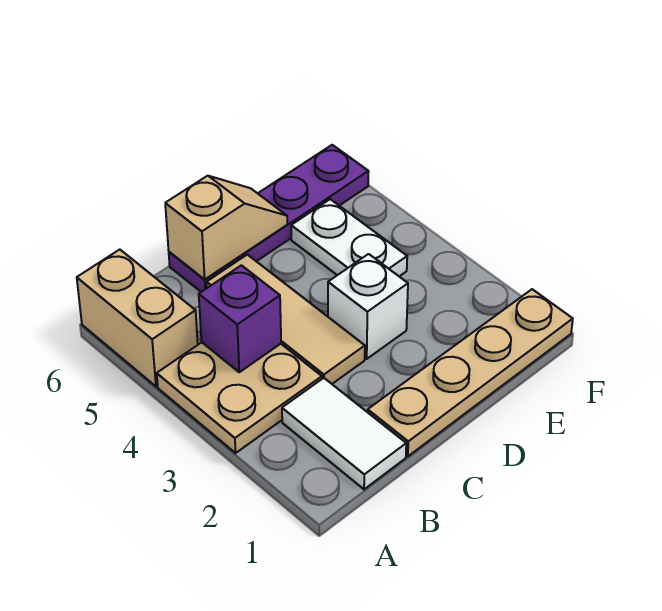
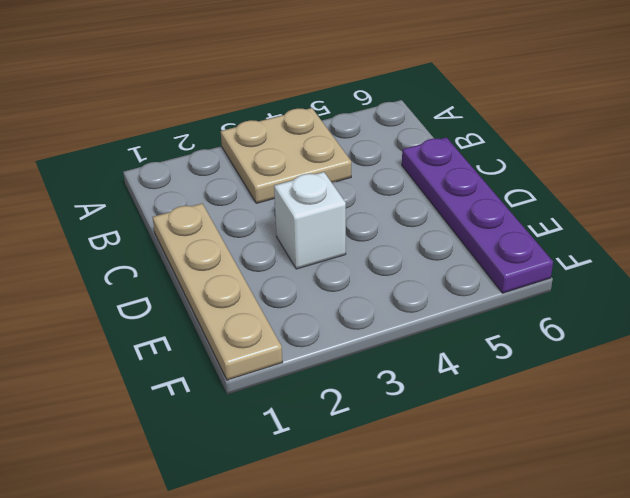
none -> tan 1x2 brick [77,250,198,386]
none -> white 1x2 tile [282,378,406,489]

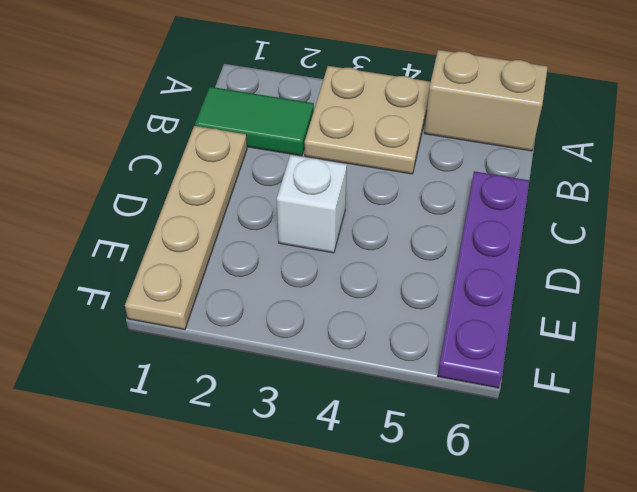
green 1x2 tile [195,87,314,156] -> white 1x2 tile [282,378,406,489]
none -> tan 1x3 tile [207,255,365,384]
none -> white 1x2 plate [291,199,407,276]

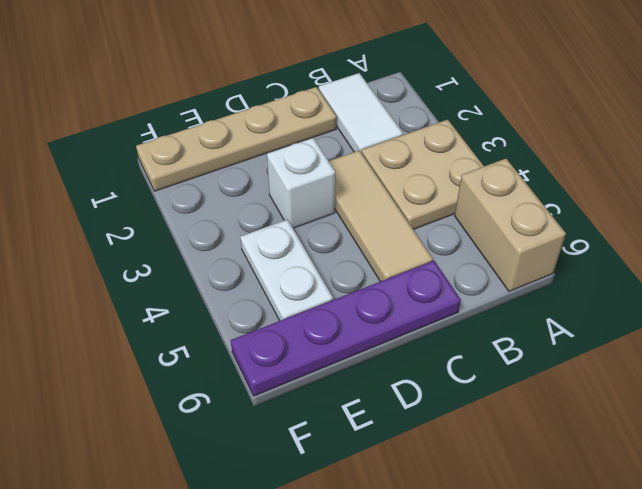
none -> purple 1x1 brick [199,265,281,372]
none -> tan 1x2 slope [165,176,287,280]

